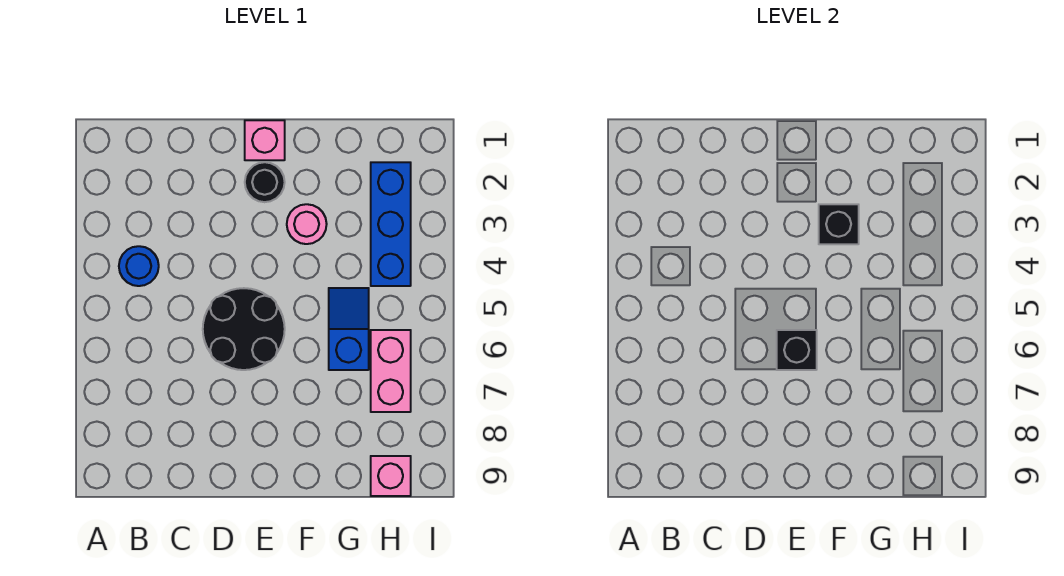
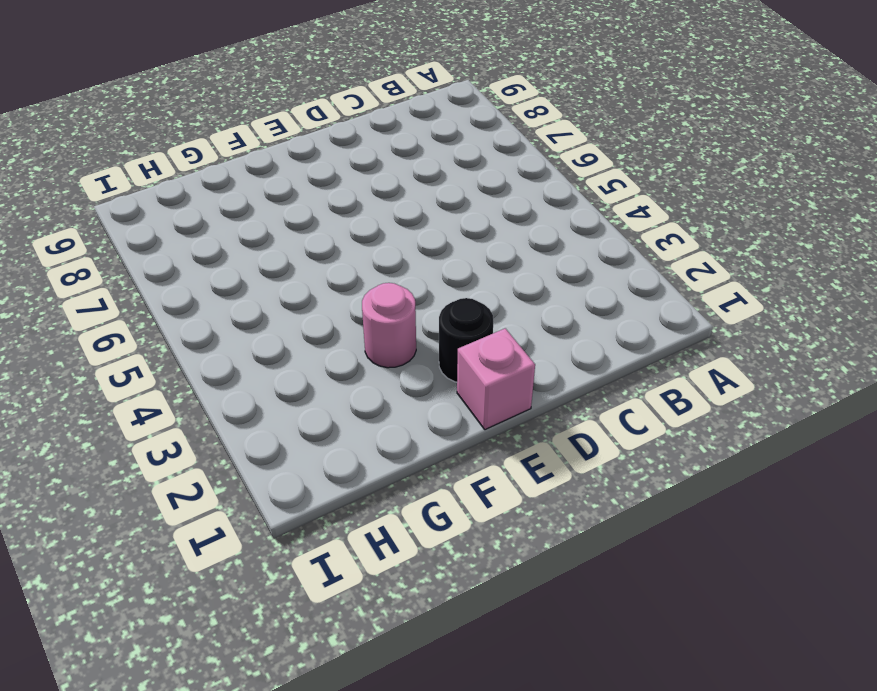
none -> blue 1x1 round brick [119,246,159,286]
none -> black 2x2 round brick [203,288,285,370]

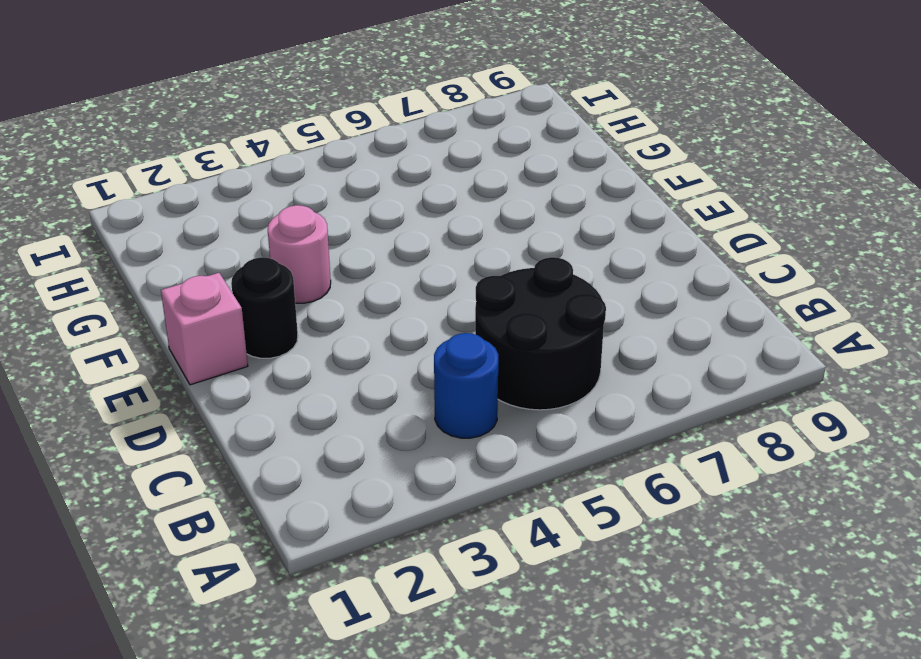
black 2x2 round brick [475,257,606,410] -> black 2x2 round brick moved to [203,288,285,370]
none -> blue 1x2 slope [329,288,369,370]
none -> blue 1x3 brick [371,162,411,286]

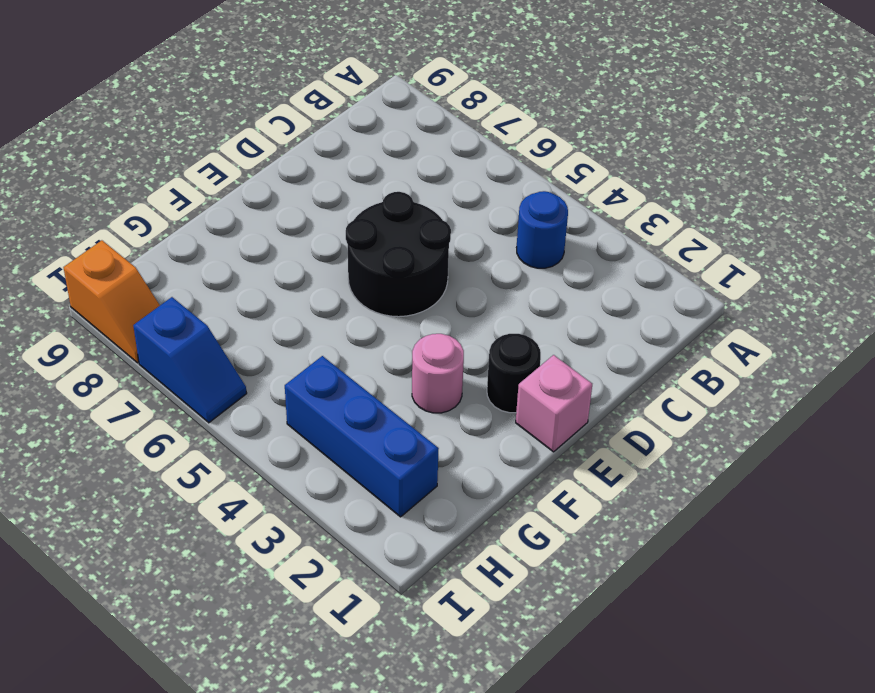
blue 1x2 slope [133,297,247,423] -> blue 1x2 slope moved to [329,288,369,370]
orange 1x2 slope [64,240,160,363] -> none
none -> pink 1x2 brick [371,330,411,412]
none -> pink 1x1 brick [371,456,411,496]

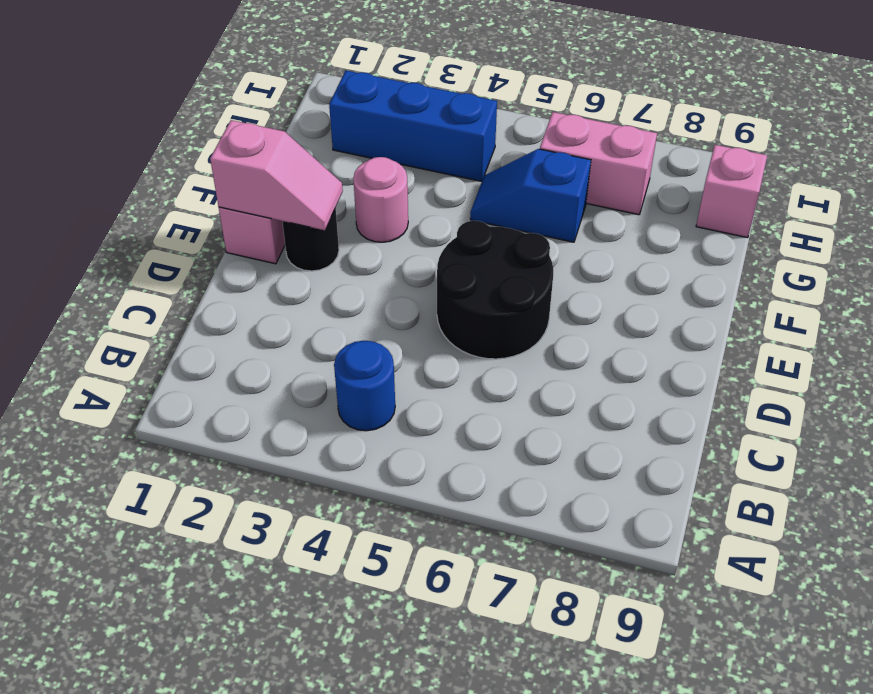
pink 1x2 slope [210,120,343,230] -> none
none -> black 1x1 brick [777,330,817,370]
none -> black 1x1 brick [819,204,859,244]

